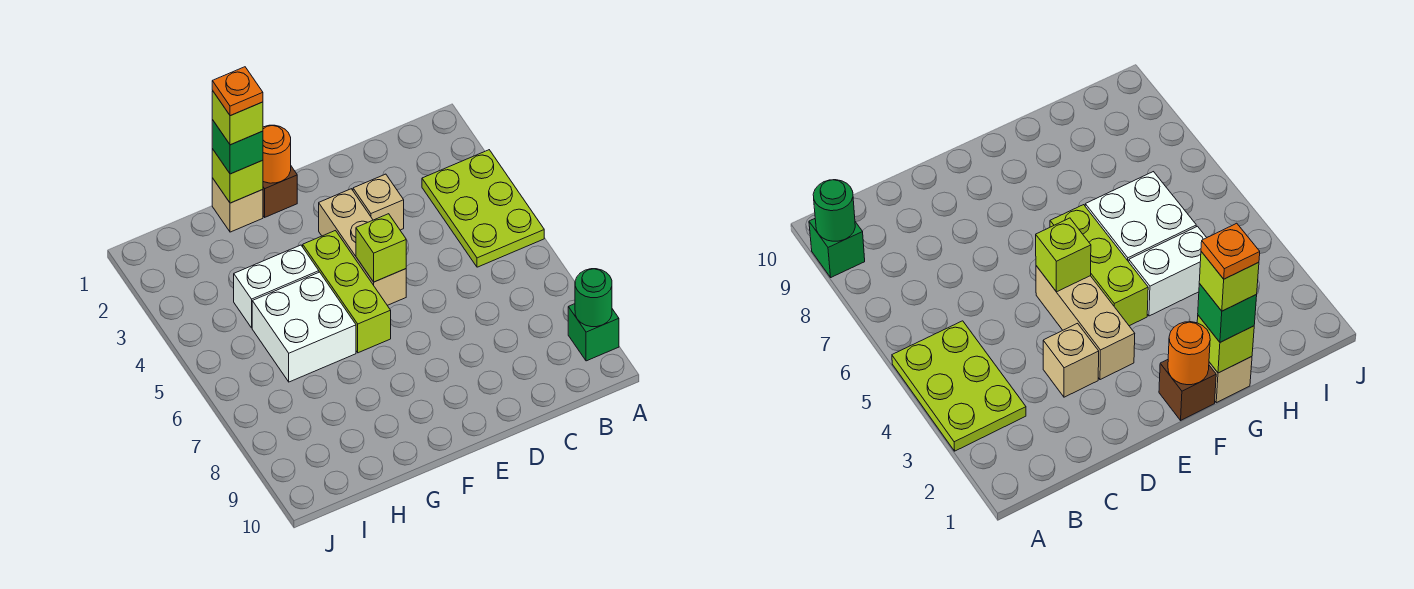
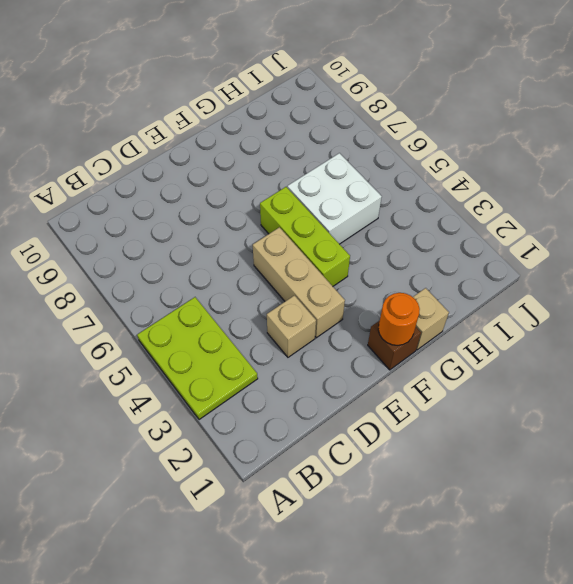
none -> green 1x1 brick [568,304,619,361]
none -> white 1x2 brick [234,245,319,328]
none -> green 1x1 round brick [575,269,612,327]

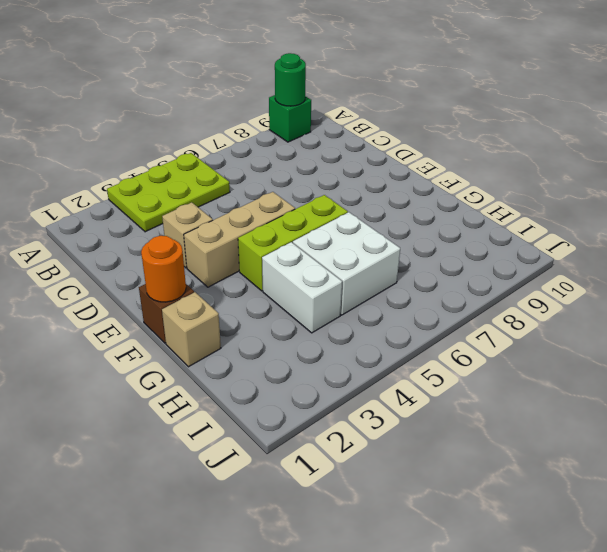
none -> lime 1x1 brick [356,214,406,282]
none -> lime 1x1 brick [212,149,263,203]
none -> green 1x1 brick [212,120,263,174]

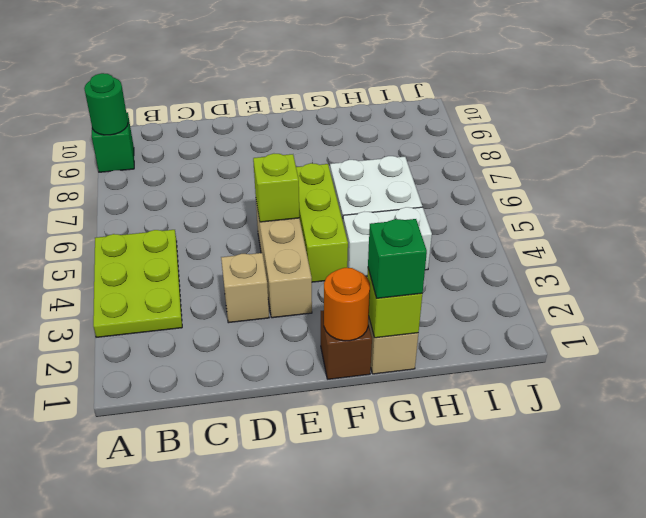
none -> lime 1x1 brick [212,91,263,145]
none -> orange 1x1 plate [212,67,263,116]

